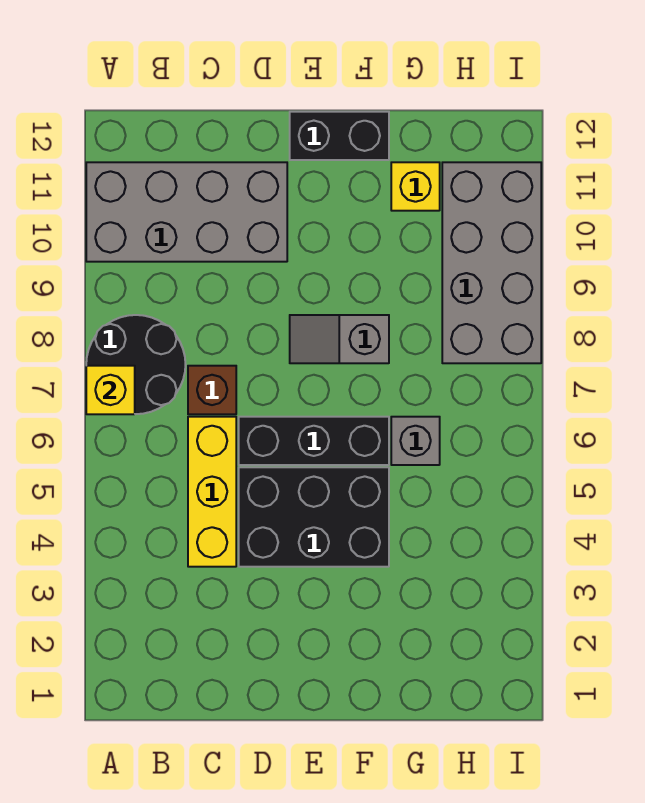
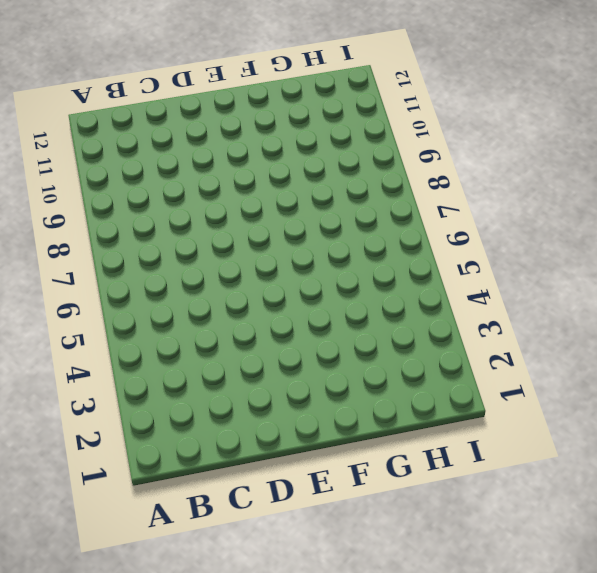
none -> black 2x2 round brick [86,315,185,414]
none -> grey 2x4 brick [86,162,287,262]
none -> yellow 1x3 brick [188,417,236,567]

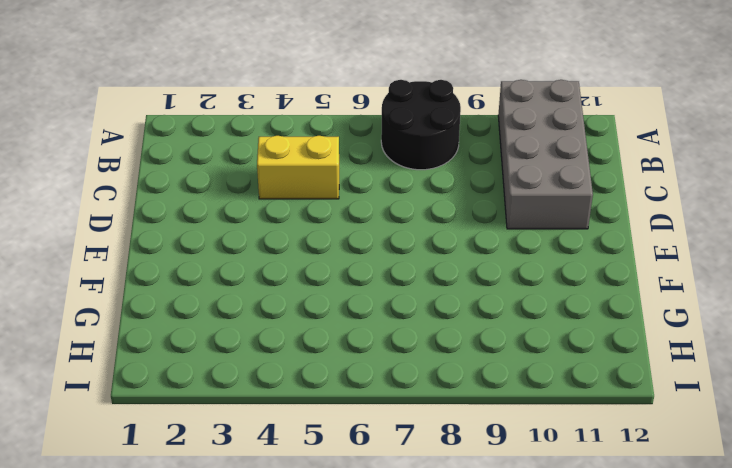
yellow 1x2 brick [257,136,339,199] -> yellow 1x3 brick [188,417,236,567]
none -> brown 1x1 brick [188,366,236,414]
none -> black 2x3 brick [239,467,389,567]
none -> black 1x3 brick [239,417,389,465]

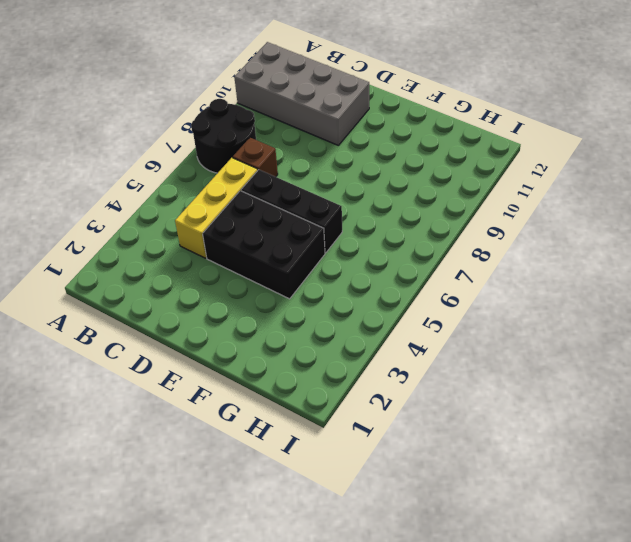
none -> grey 1x2 slope [290,315,389,363]
none -> black 1x2 brick [290,112,389,160]
none -> grey 1x1 brick [391,417,440,465]

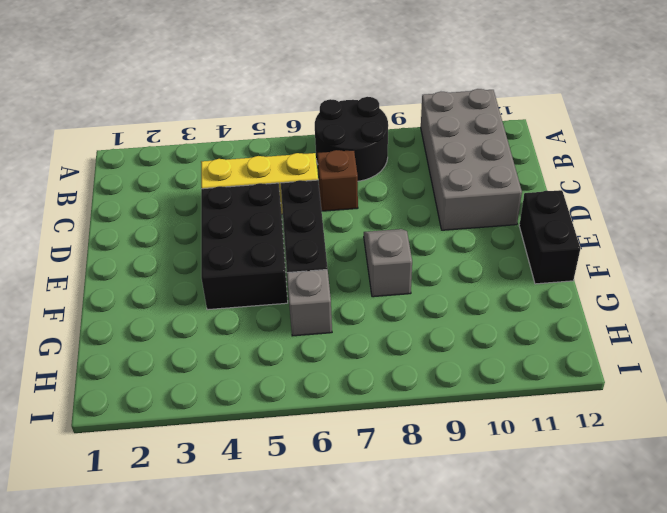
none -> yellow 1x1 brick [391,162,440,211]
none -> grey 2x4 brick [442,162,541,363]
none -> yellow 1x1 brick [86,366,135,414]

